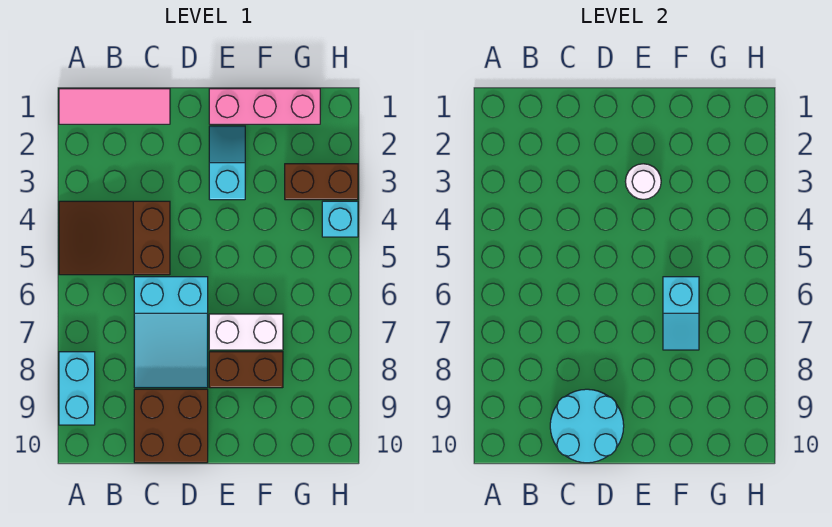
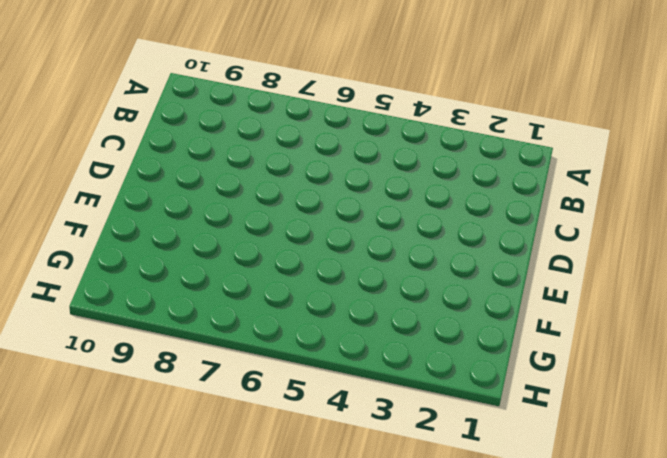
none -> pink 1x3 tile [59,89,170,124]
none -> brown 2x3 slope [59,201,170,275]
none -> cyan 1x2 brick [59,352,95,425]

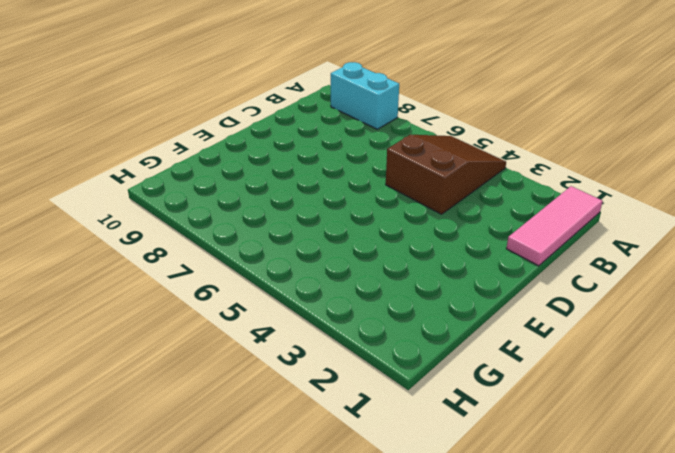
none -> cyan 2x3 slope [134,277,208,388]
none -> brown 2x2 brick [134,389,208,463]
none -> pink 1x3 brick [209,89,320,124]

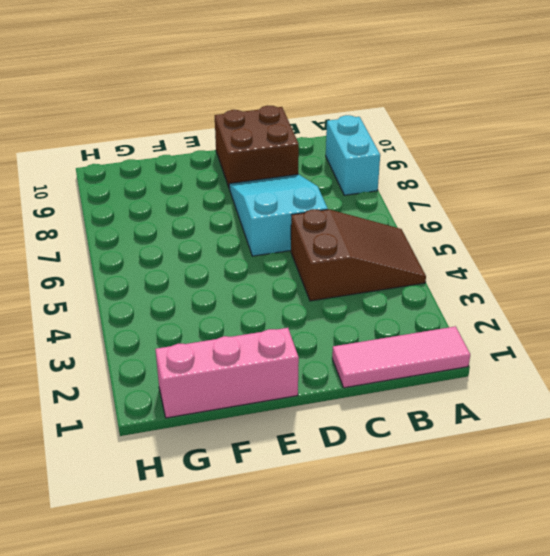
none -> cyan 1x2 slope [209,126,245,200]
none -> white 1x2 brick [209,314,283,350]
none -> brown 1x2 brick [209,352,283,388]

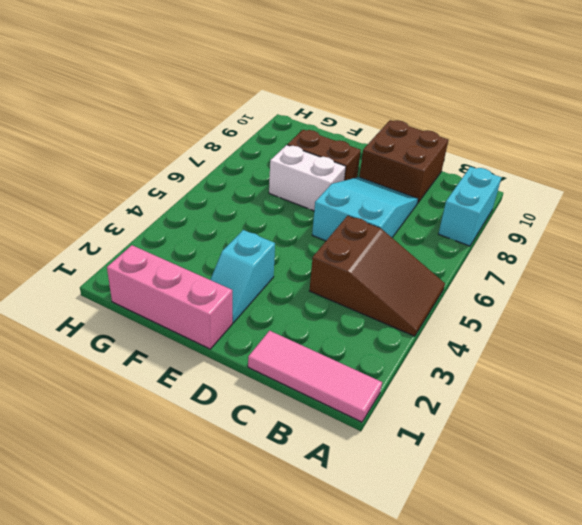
none -> brown 1x2 brick [285,164,358,200]
none -> cyan 1x1 brick [322,201,358,237]
none -> cyan 2x2 round brick [550,389,624,463]

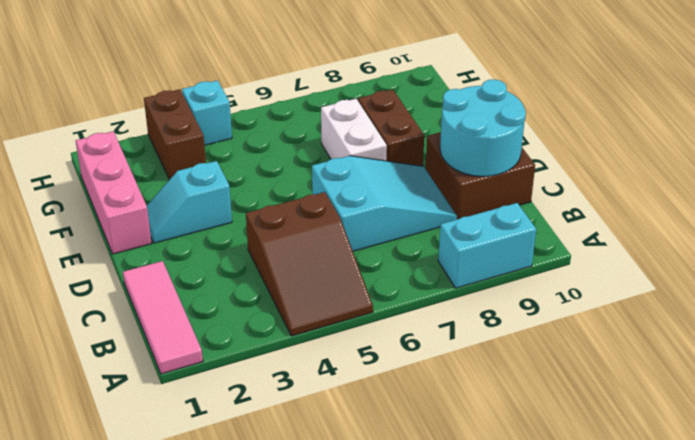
none -> white 1x1 round brick [625,164,661,199]
none -> cyan 1x2 slope [663,277,699,350]

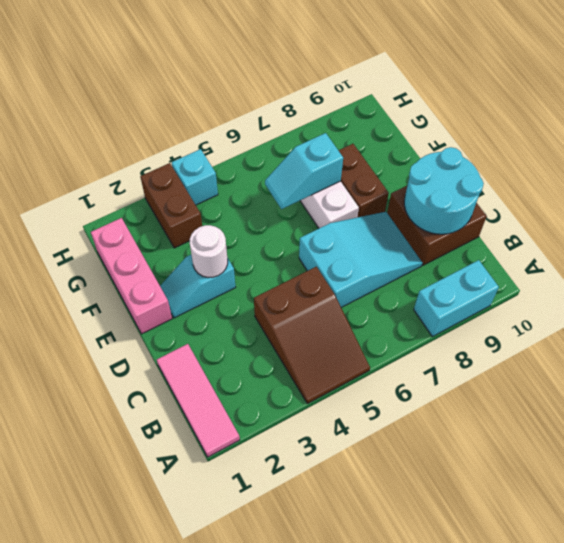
cyan 1x2 slope [265,133,343,209] -> cyan 1x2 slope turned to [663,277,699,350]

